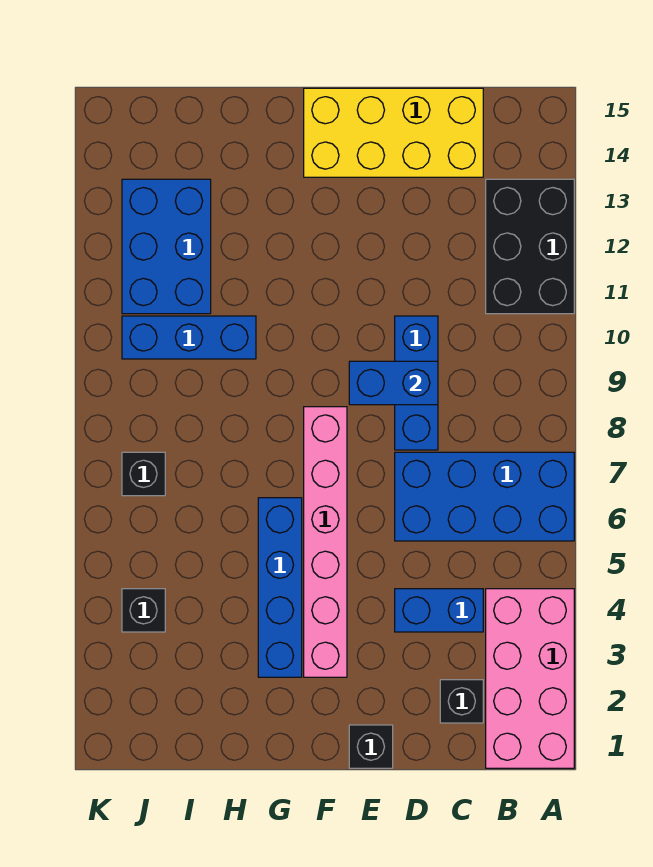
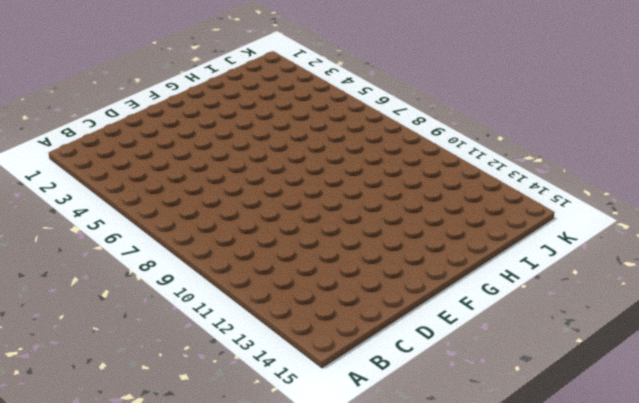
none -> pink 2x4 brick [486,589,574,768]
none -> blue 2x4 brick [395,452,574,541]
none -> black 2x3 brick [486,179,574,314]

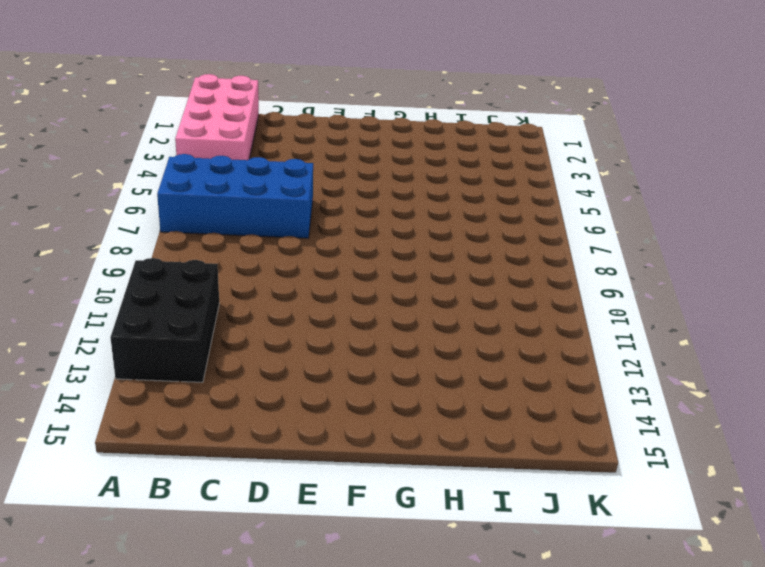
none -> black 1x1 brick [440,680,483,723]
none -> blue 1x2 brick [395,589,483,632]
none -> yellow 2x4 brick [304,88,483,177]

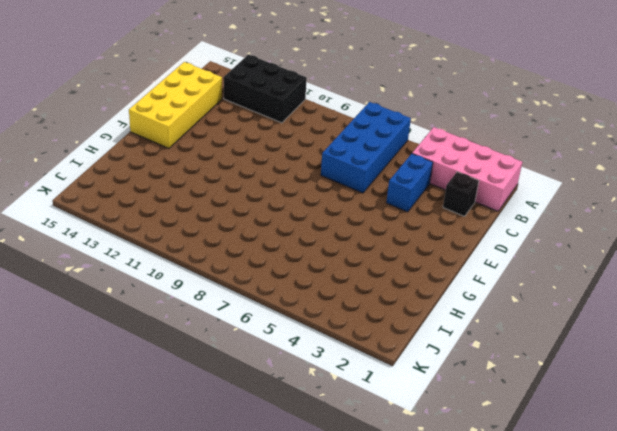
none -> blue 1x3 brick [395,316,438,450]
none -> black 1x1 brick [349,725,393,768]
none -> pink 1x6 brick [304,407,347,677]

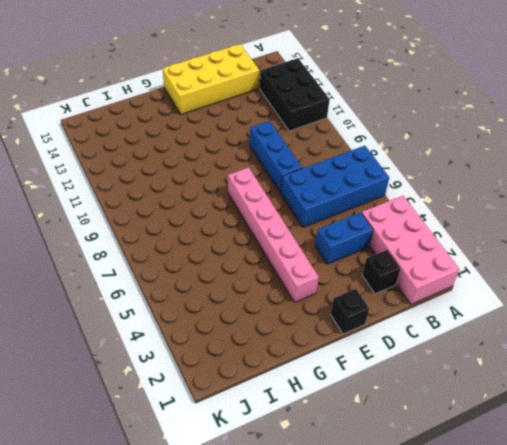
none -> blue 1x4 brick [258,498,302,677]
none -> blue 1x3 brick [122,316,256,359]
none -> blue 2x3 brick [122,179,211,314]

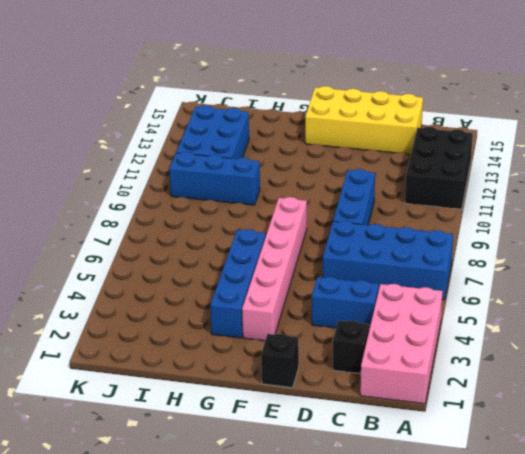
none -> black 1x1 brick [122,589,165,632]
none -> black 1x1 brick [122,452,165,496]
none -> blue 1x2 brick [349,361,438,405]

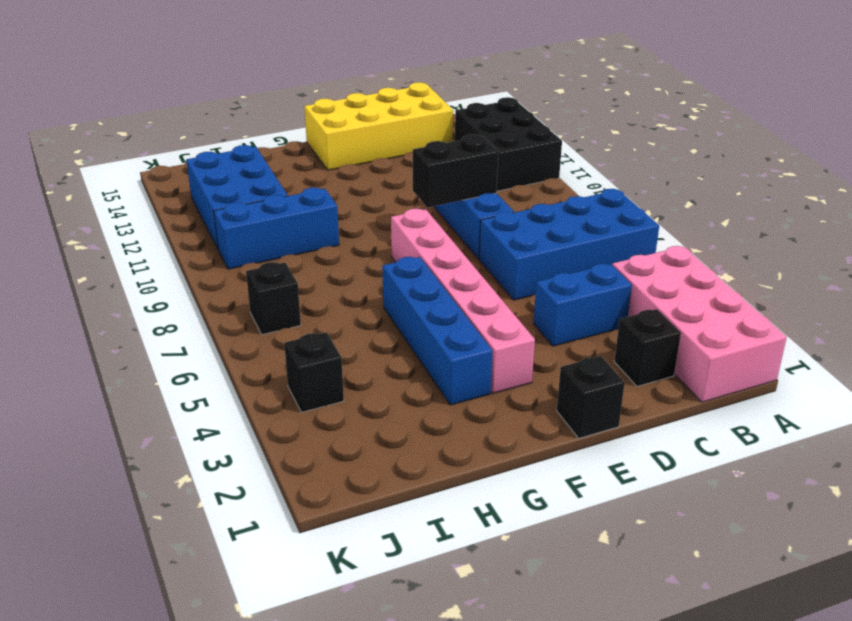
black 1x2 brick [413,134,499,208] -> blue 1x2 brick [349,361,438,405]

